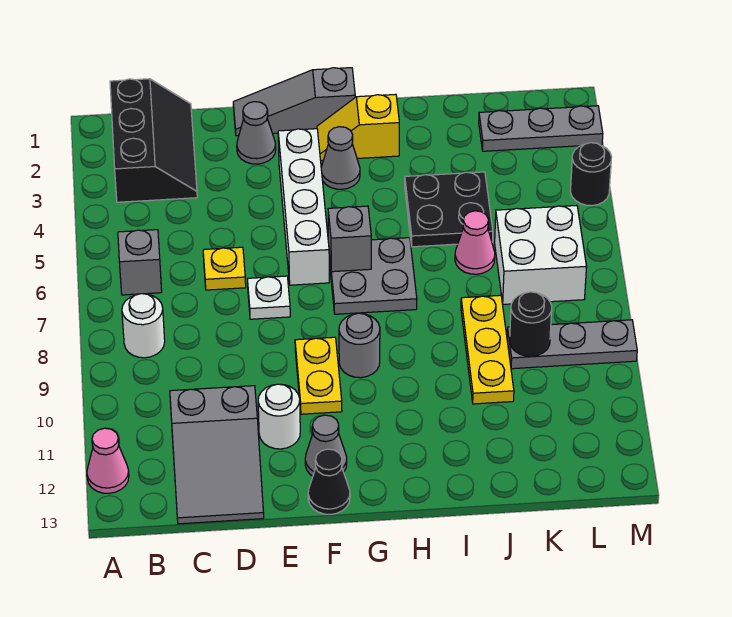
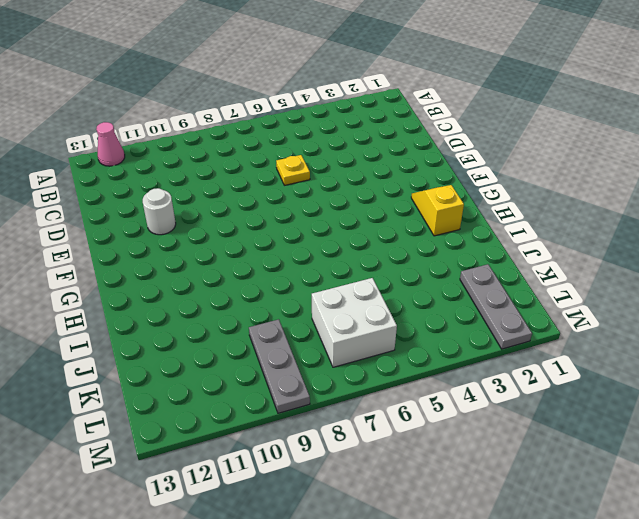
none -> black 2x3 slope [110,79,197,202]
none -> grey 1x1 brick [118,230,162,295]
none -> white 1x1 round brick [122,294,165,358]

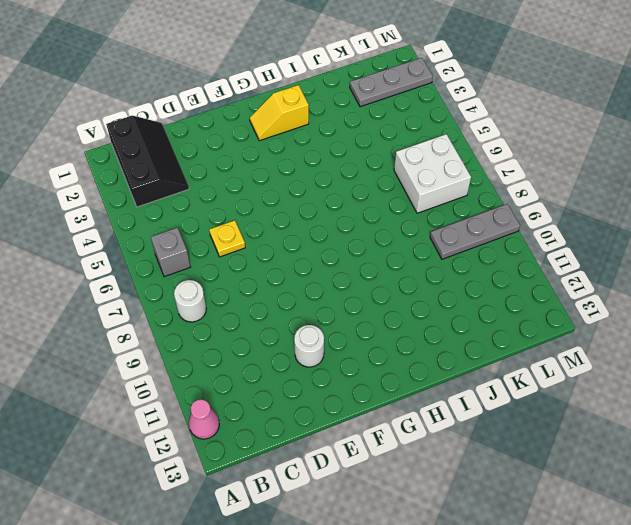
none -> grey 2x3 slope [170,386,264,524]
none -> grey 1x3 slope [233,68,355,136]
none -> grey 1x1 cone [237,102,276,164]

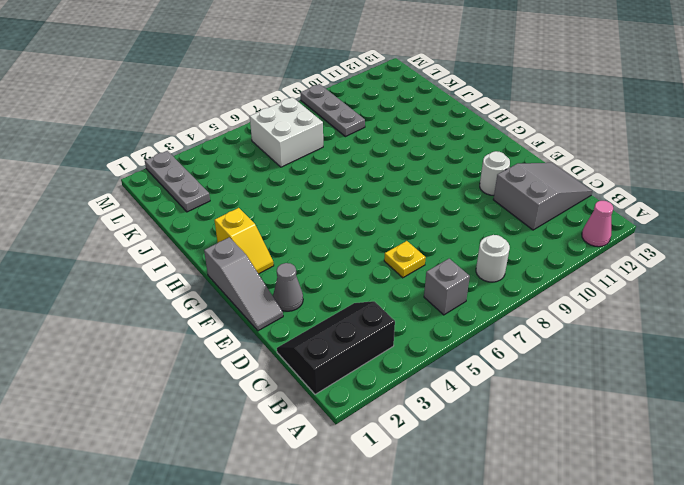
none -> white 1x1 plate [247,276,290,319]
none -> white 1x4 brick [278,129,329,285]
none -> yellow 1x2 plate [295,337,342,414]

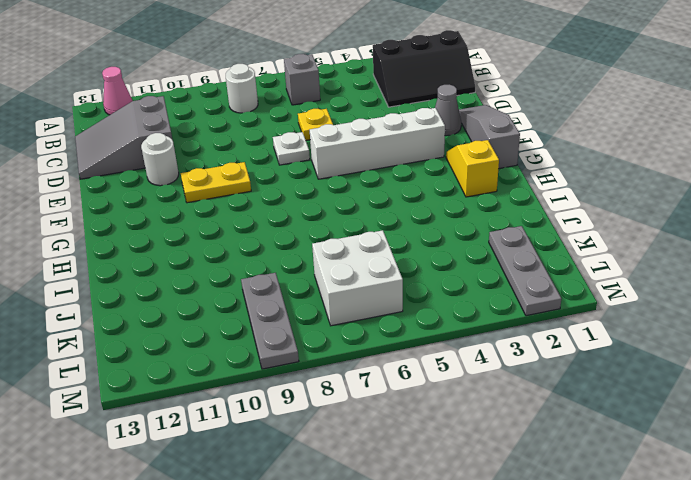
none -> grey 1x1 cone [305,415,347,476]
none -> black 1x1 cone [308,449,350,514]
none -> grey 1x1 cone [321,127,360,189]

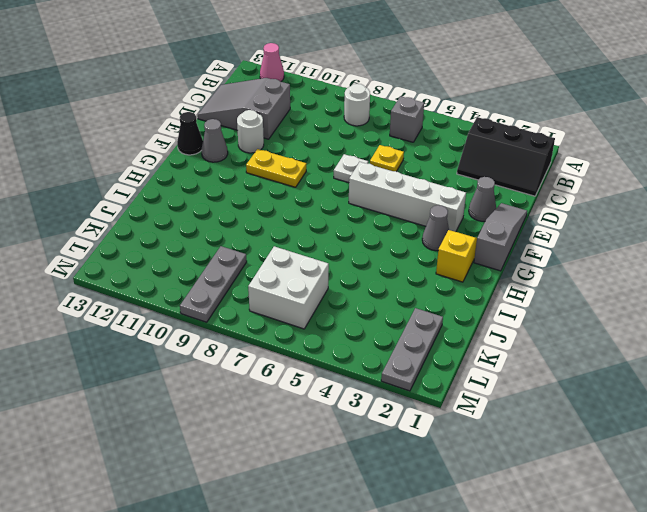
none -> grey 2x2 plate [329,238,417,314]
none -> grey 1x1 round brick [339,313,380,378]
none -> black 2x2 plate [405,172,493,247]

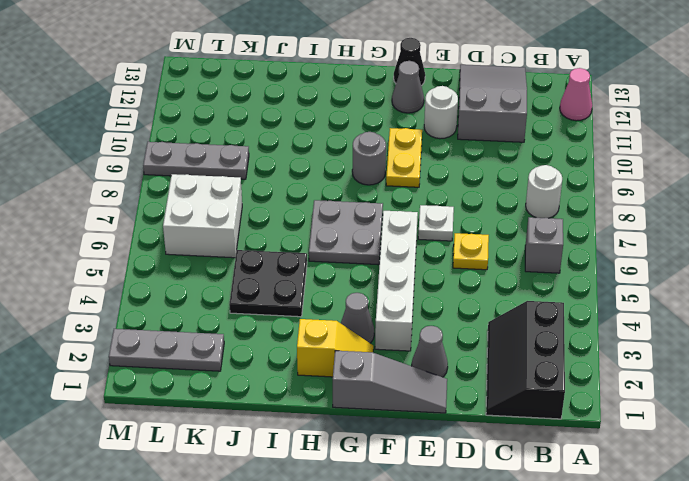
none -> pink 1x1 cone [455,211,495,274]
none -> yellow 1x3 plate [461,295,514,404]
none -> black 1x1 round brick [570,143,612,206]

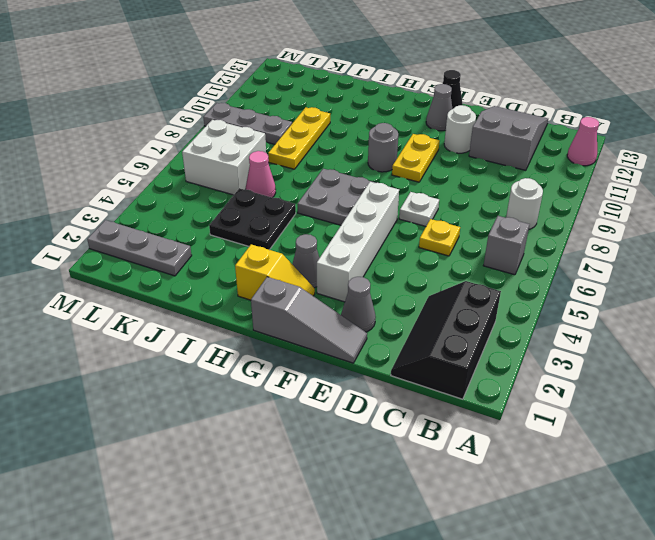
none -> black 1x1 round brick [570,143,612,206]
none -> grey 1x1 brick [328,206,371,272]
none -> black 1x1 round brick [510,292,552,356]

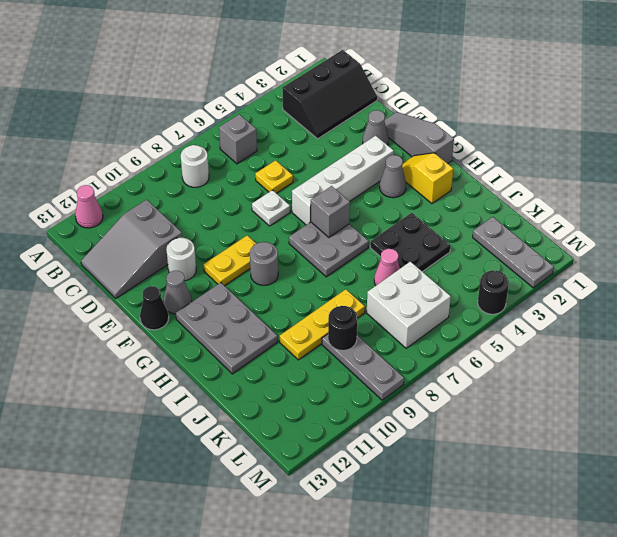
grey 2x3 plate [176,283,278,374] -> none

